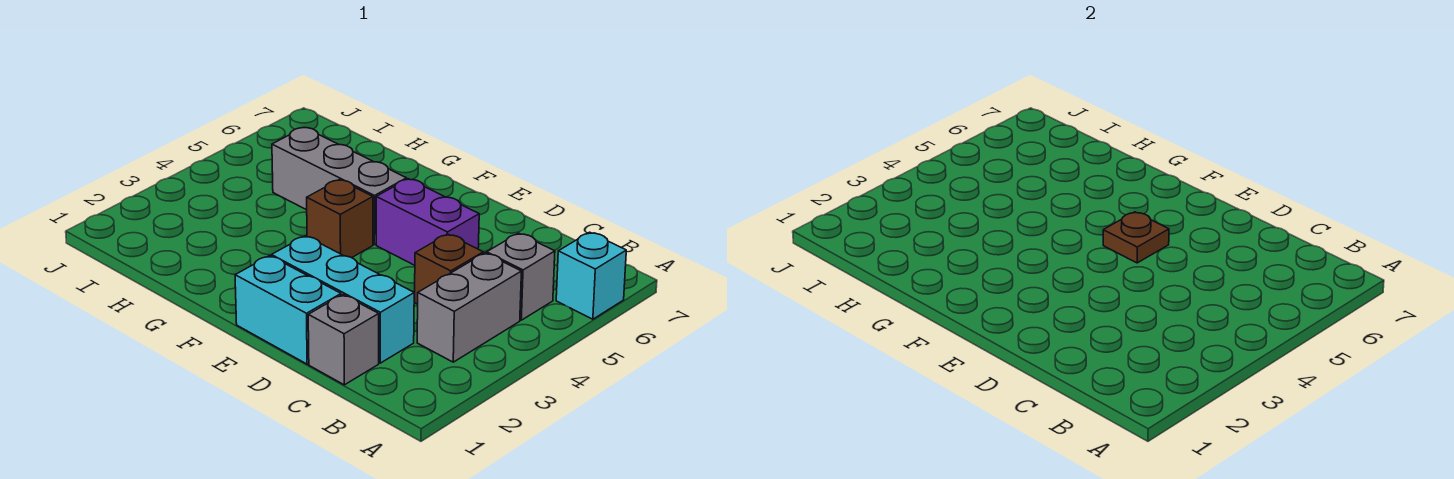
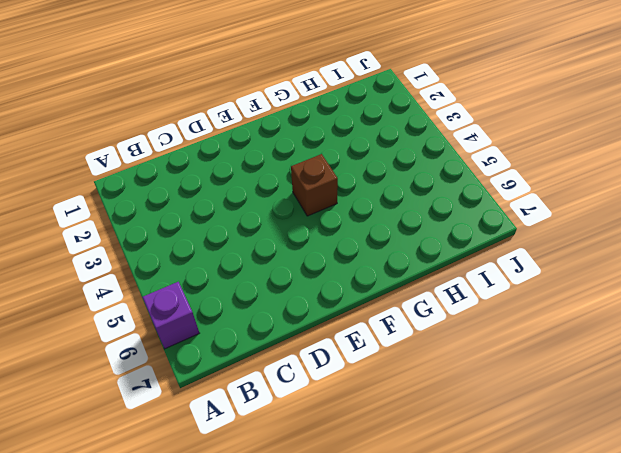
purple 1x1 brick [142,282,199,349] -> cyan 1x1 brick [556,232,626,319]
none -> grey 1x2 brick [417,253,521,362]
none -> grey 1x1 brick [487,233,555,320]

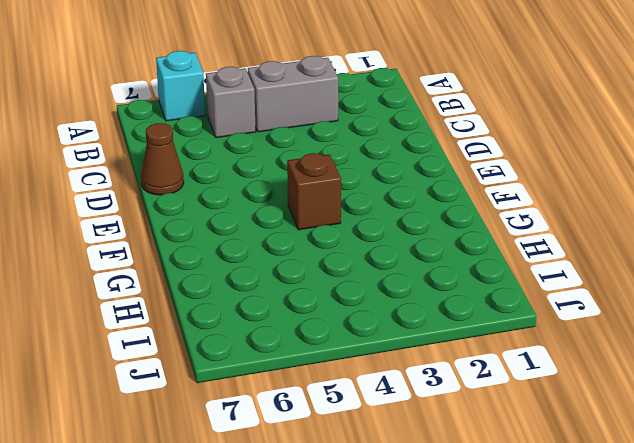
brown 1x1 cone [141,123,184,195] -> none
none -> grey 1x1 brick [308,295,379,385]
none -> cyan 1x3 brick [272,236,414,363]

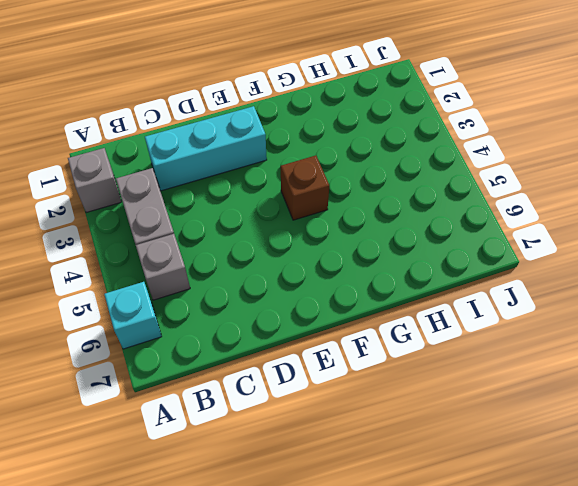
grey 1x1 brick [68,148,122,213] -> grey 1x1 brick moved to [308,295,379,385]
none -> brown 1x1 brick [415,234,483,304]
none -> cyan 1x2 brick [235,256,341,364]

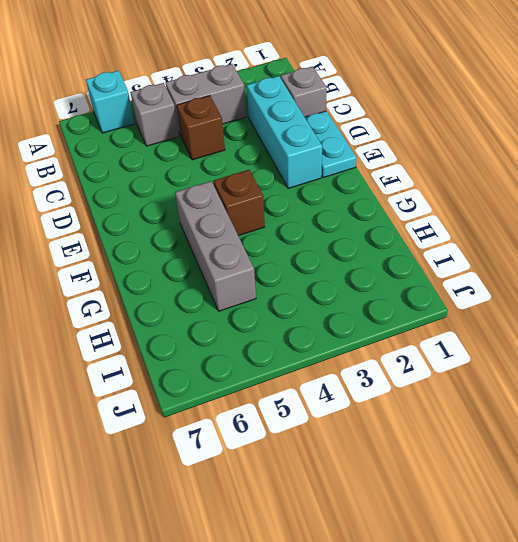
cyan 1x2 plate [305,111,357,178] -> cyan 1x2 brick [235,256,341,364]
none -> purple 1x2 brick [376,179,479,265]
none -> brown 1x1 plate [1103,212,1169,263]

